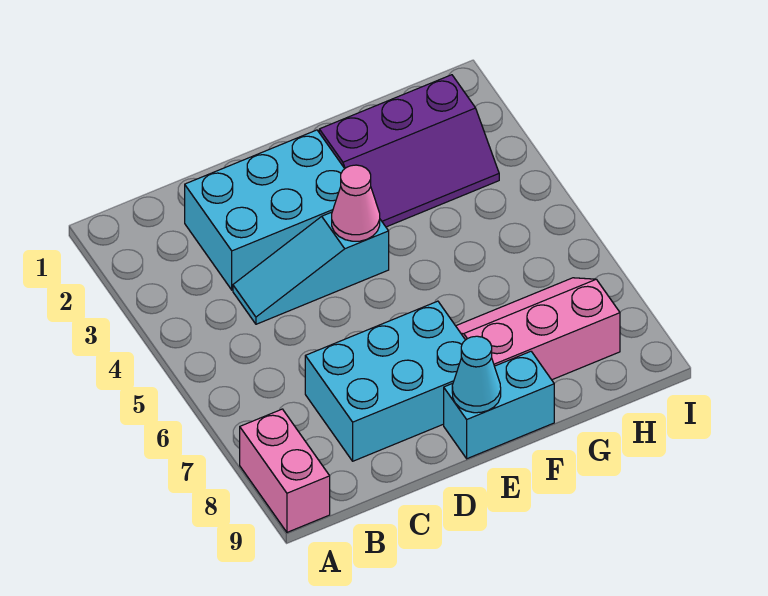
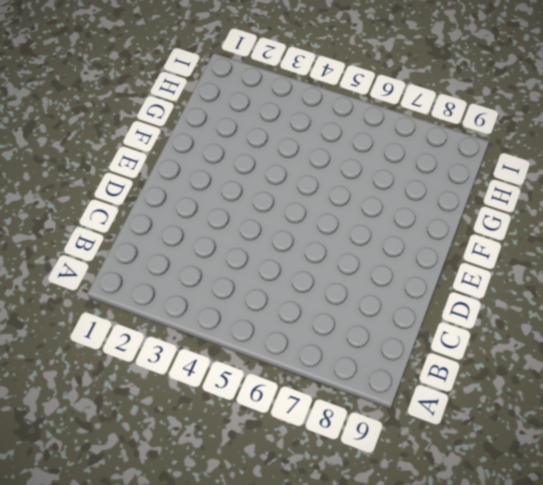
none -> pink 1x2 brick [240,409,330,532]
none -> cyan 2x3 brick [185,130,345,290]

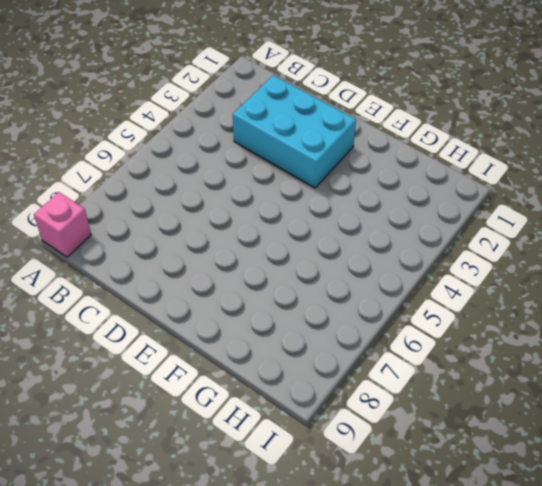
pink 1x1 brick [34,192,91,257] -> pink 1x2 brick [240,409,330,532]
none -> cyan 1x3 slope [233,212,389,324]
none -> cyan 2x3 brick [305,301,465,461]

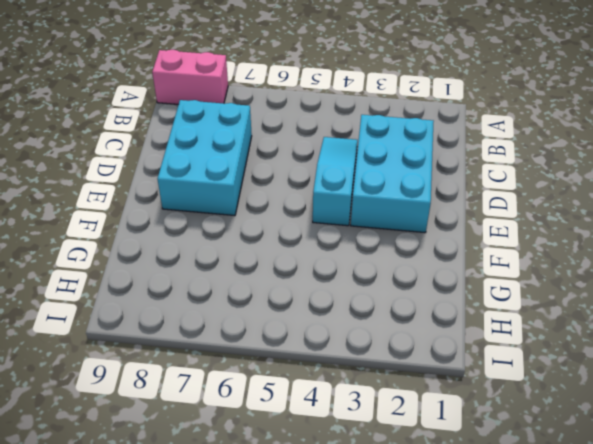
none -> cyan 1x2 brick [444,351,554,459]
none -> purple 2x3 slope [319,75,499,227]

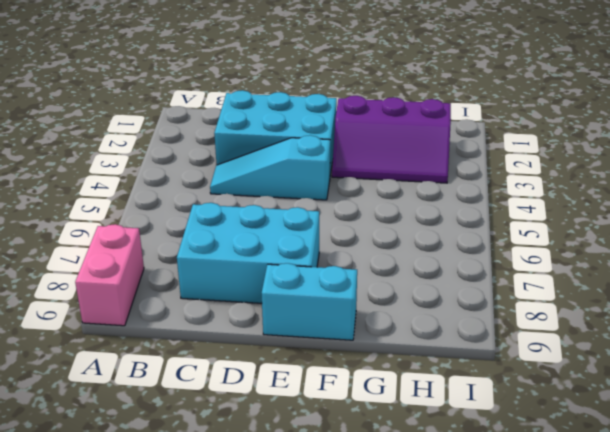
none -> pink 2x3 slope [456,278,620,380]
none -> pink 1x1 cone [332,165,380,241]

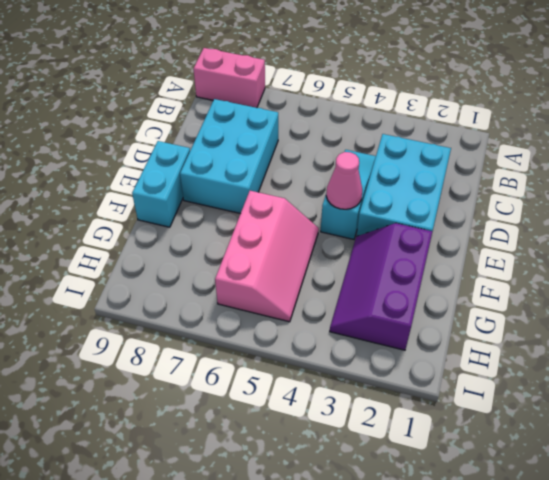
pink 2x3 slope [215,191,319,322] -> pink 2x3 slope moved to [456,278,620,380]
none -> cyan 1x1 cone [452,336,501,413]

